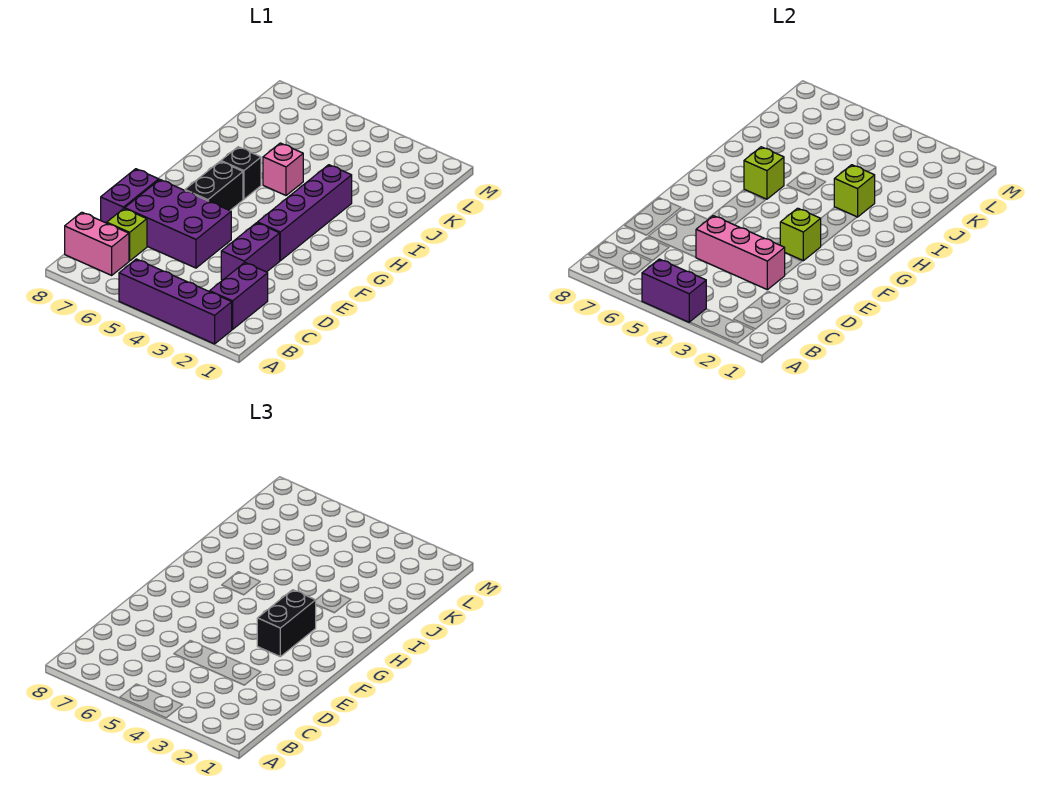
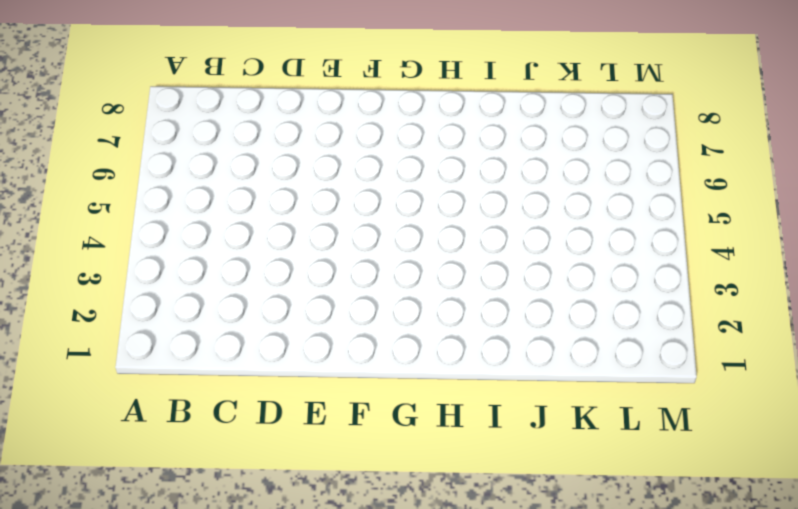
none -> purple 1x4 brick [119,259,232,344]
none -> purple 1x2 brick [210,263,268,329]
none -> pink 1x2 brick [65,212,129,275]

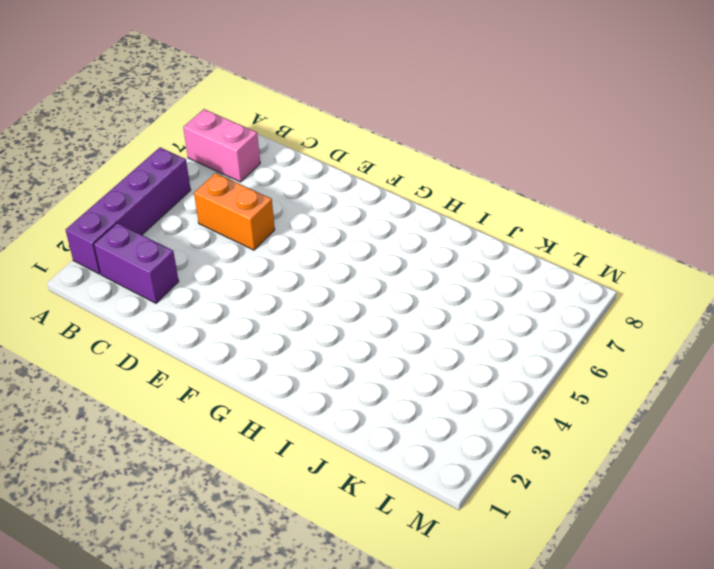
pink 1x2 brick [183,109,260,182] -> pink 1x2 brick turned to [65,212,129,275]
orange 1x2 brick [194,173,275,250] -> purple 2x3 brick [125,180,231,268]
none -> lime 1x1 brick [107,209,147,261]
none -> purple 1x2 brick [221,223,280,280]
none -> purple 1x2 brick [101,169,159,223]

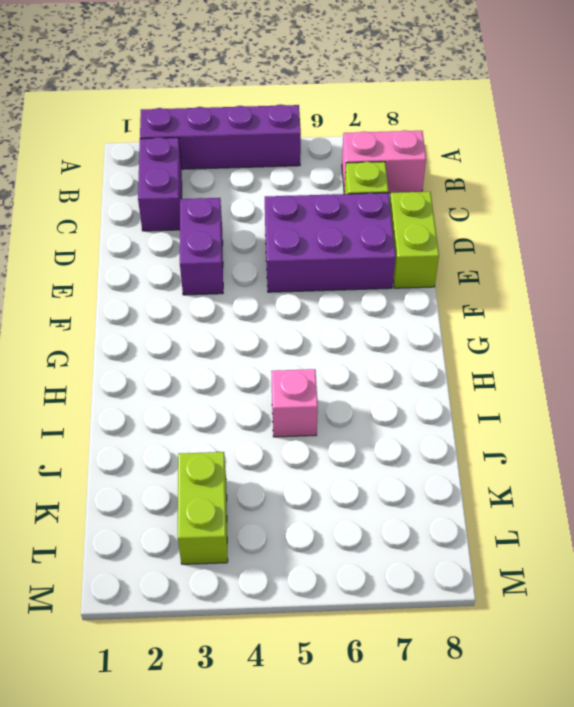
lime 1x2 brick [390,192,439,288] -> purple 1x2 brick [101,169,159,223]
lime 1x2 brick [178,452,228,564] -> none
none -> purple 1x4 brick [257,165,352,261]
none -> black 1x2 brick [185,161,243,210]
none -> black 1x1 brick [221,147,261,199]

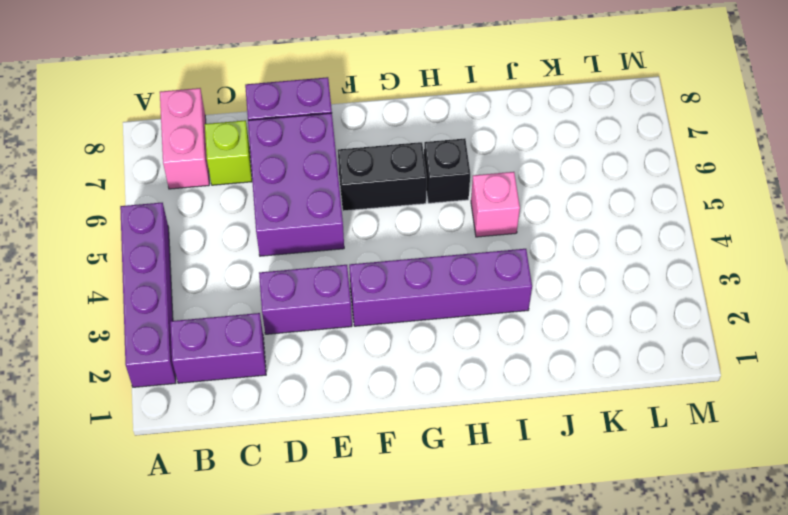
none -> purple 1x2 brick [642,259,706,322]
none -> pink 1x3 brick [696,216,785,290]
none -> lime 1x1 brick [780,208,821,261]

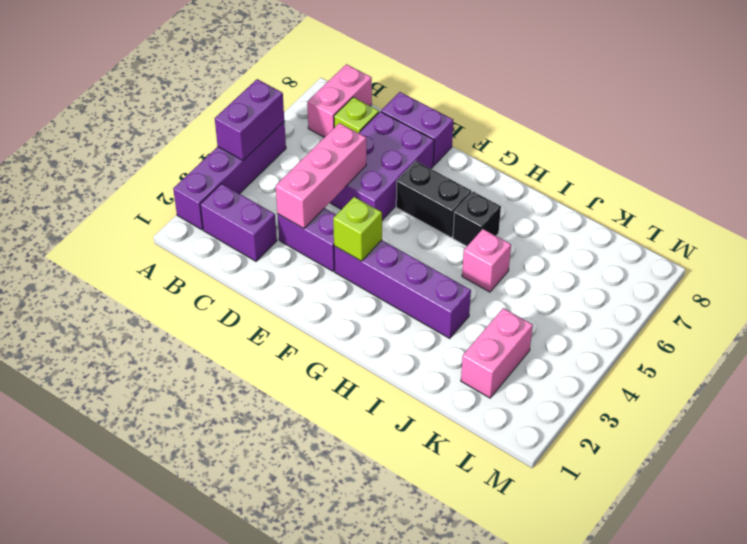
pink 1x2 brick [461,308,533,398] -> none
none -> lime 1x1 brick [744,147,784,199]
none -> lime 1x1 brick [834,165,875,217]
none -> black 1x2 brick [257,590,316,657]

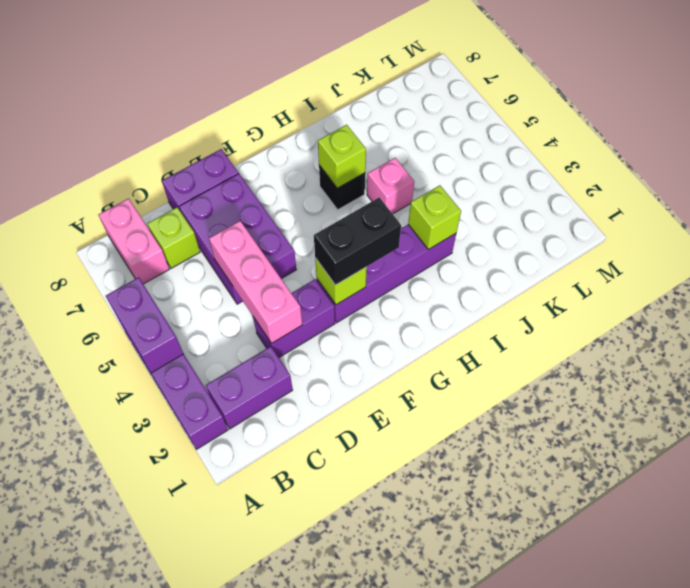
none -> black 1x2 brick [185,161,243,210]

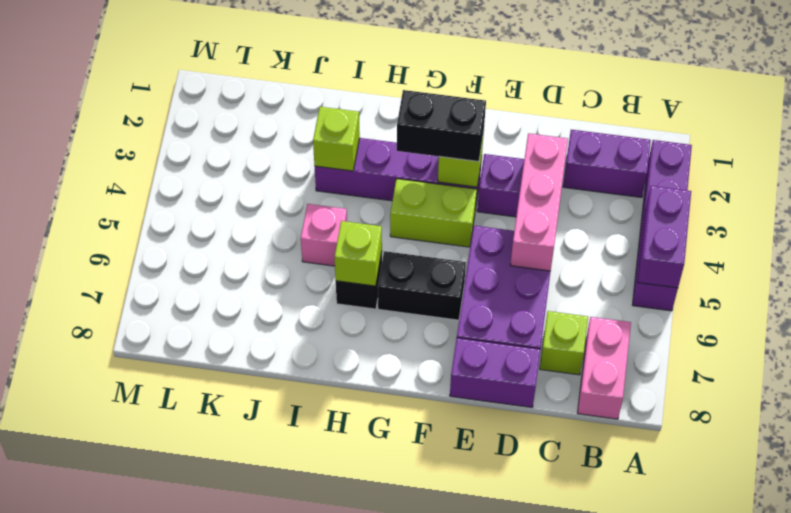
lime 1x2 brick [390,179,477,247] -> none

